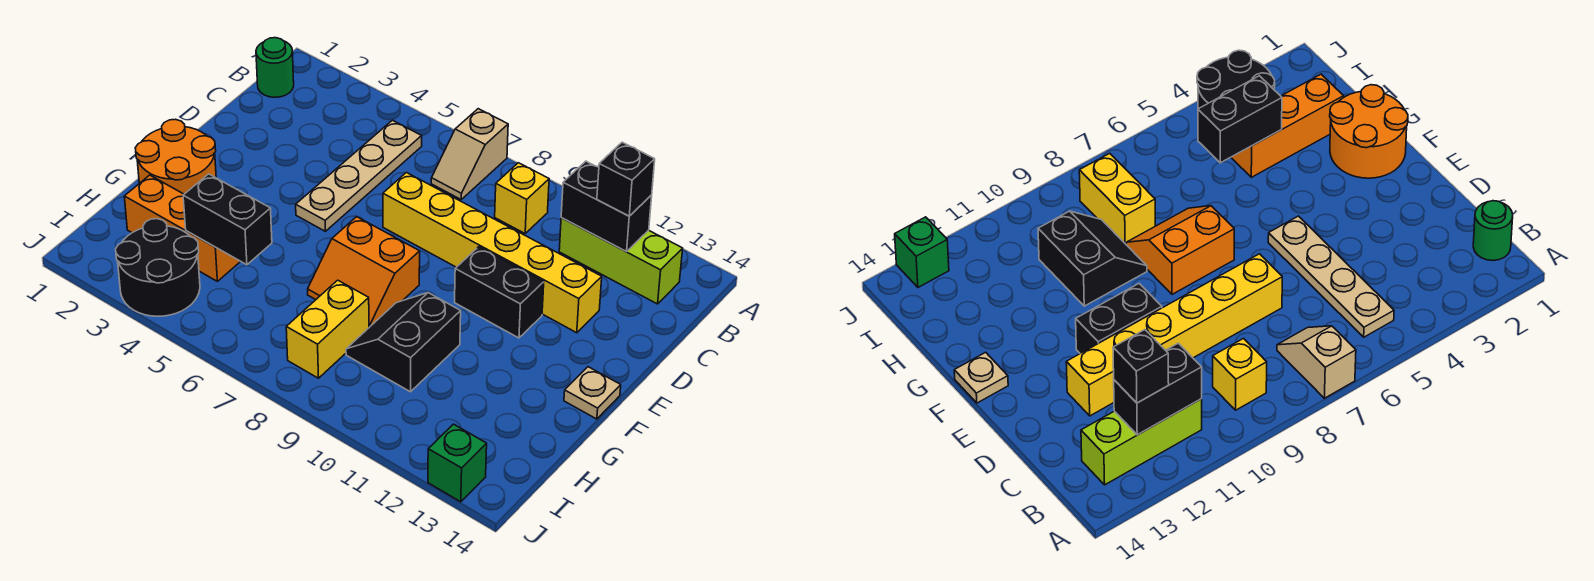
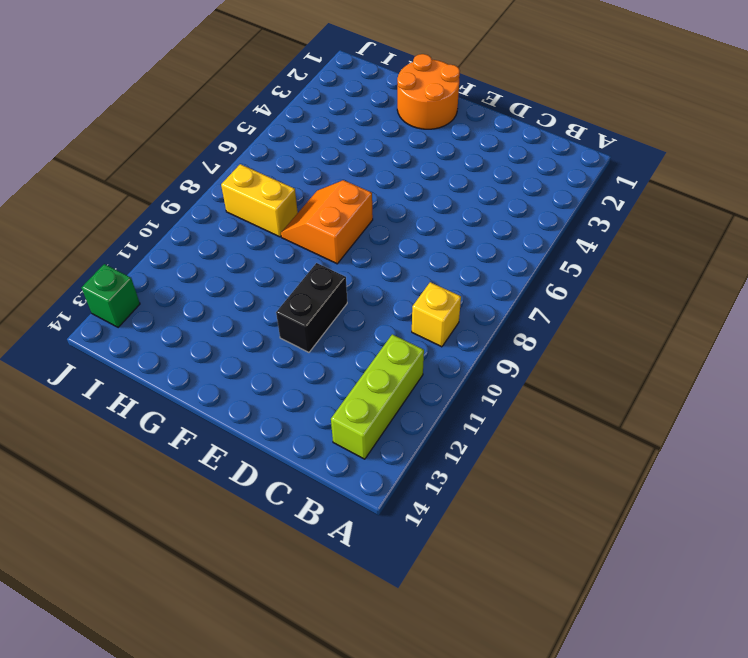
none -> tan 1x2 slope [431,109,508,199]
none -> green 1x1 round brick [256,38,294,97]
none -> tan 1x4 plate [296,120,422,231]

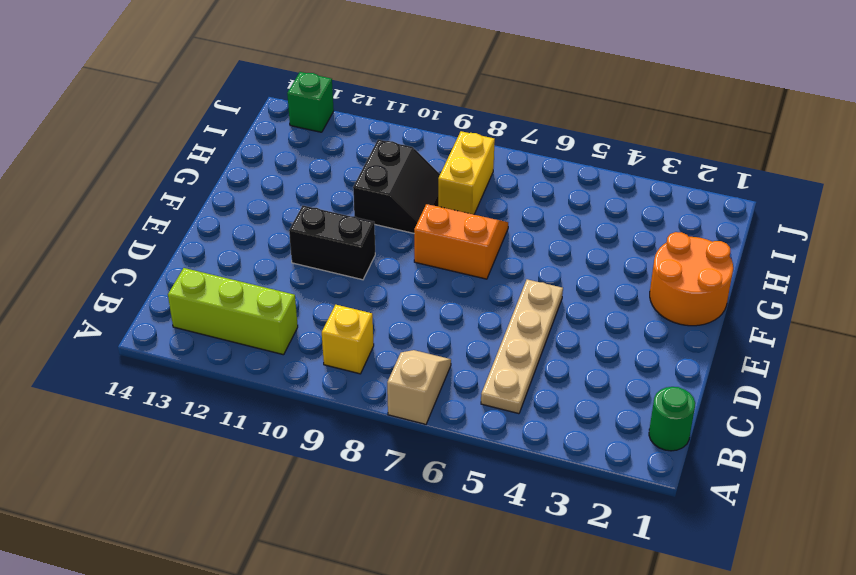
none -> yellow 1x6 brick [383,173,602,333]
none -> tan 1x1 plate [564,367,621,419]
none -> orange 1x3 brick [124,175,241,281]

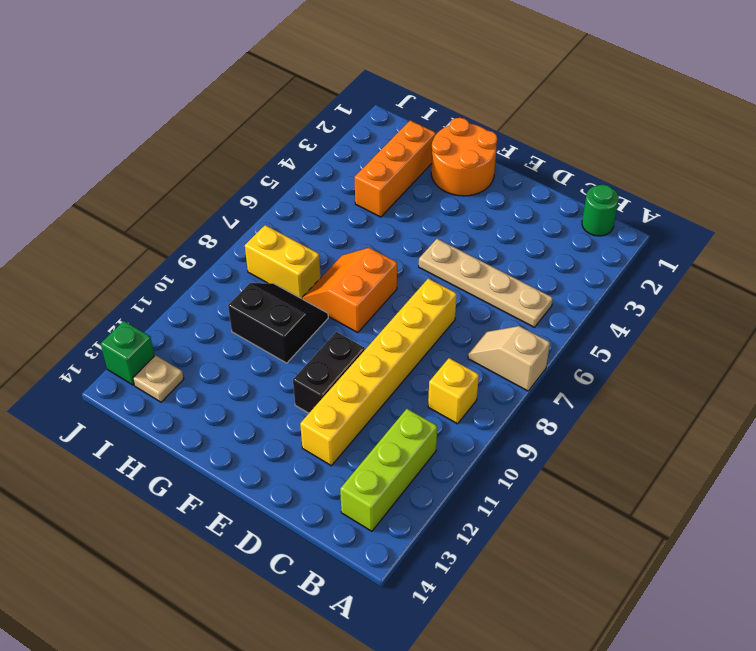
tan 1x1 plate [133,355,184,402] -> tan 1x1 plate moved to [564,367,621,419]
none -> black 2x2 round brick [116,219,200,316]
none -> black 1x2 brick [561,161,652,251]
none -> black 1x2 brick [183,174,272,265]

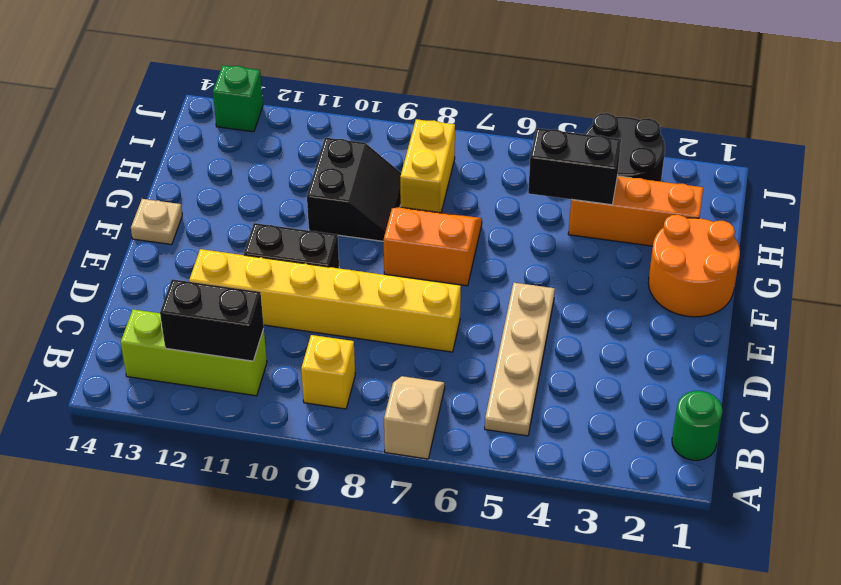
none -> black 1x1 brick [597,142,655,216]

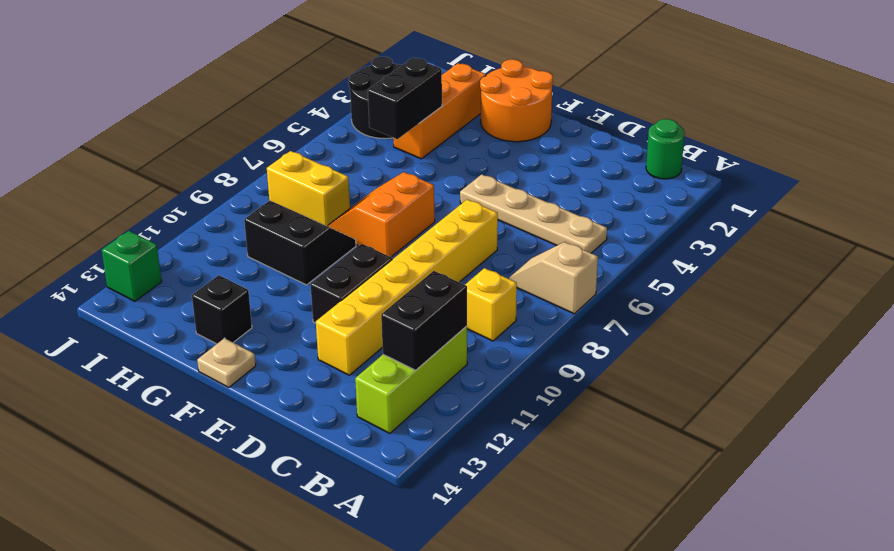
black 1x1 brick [192,275,252,344] -> black 1x1 brick moved to [597,142,655,216]

